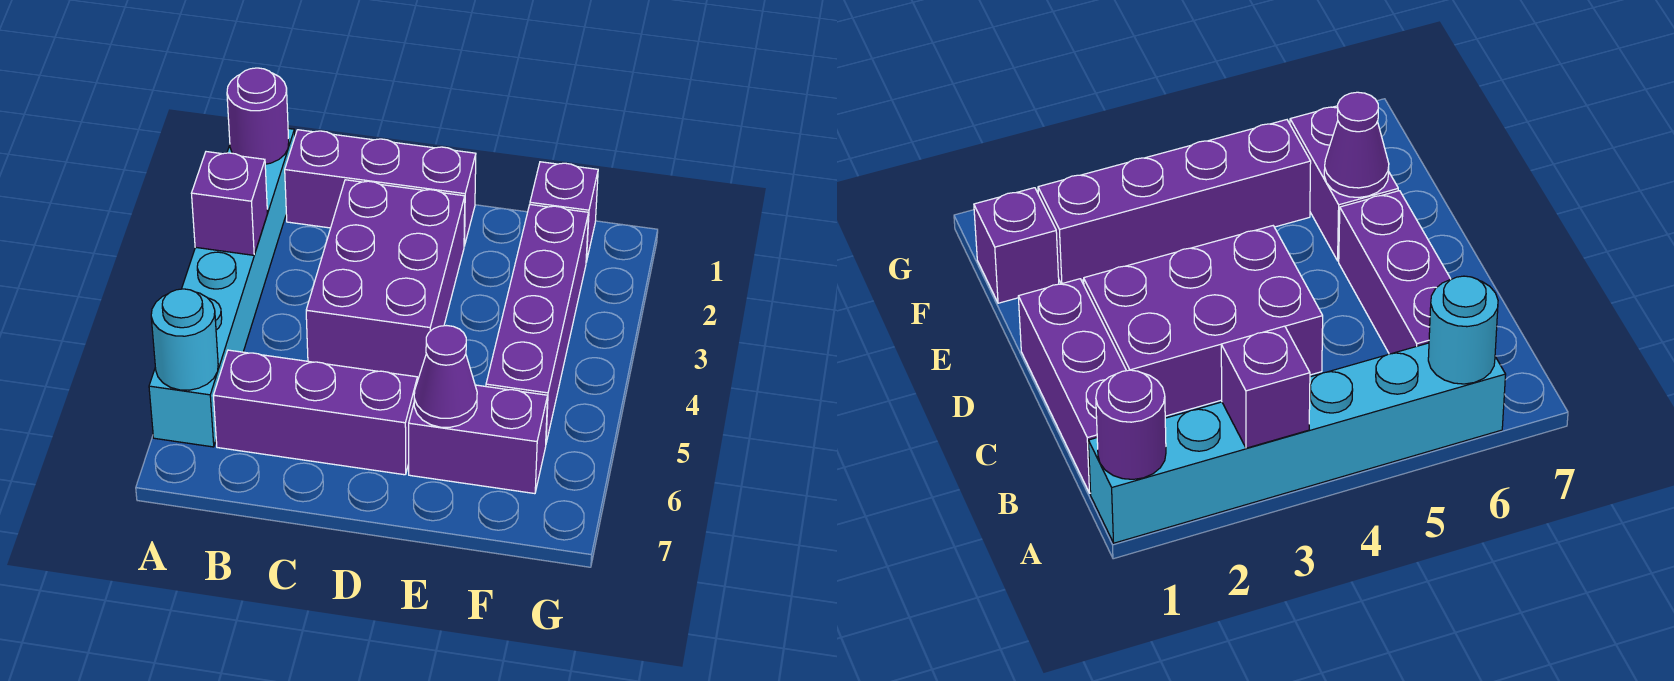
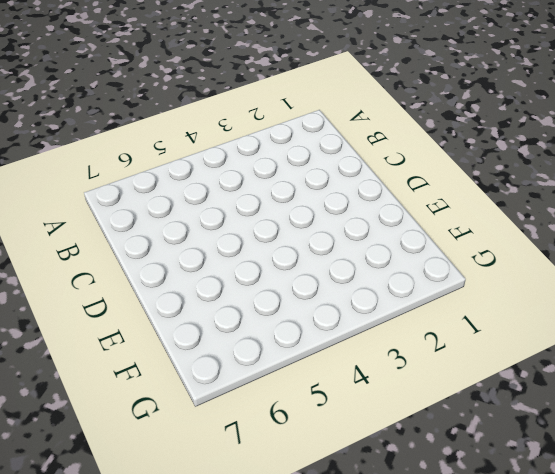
none -> cyan 1x6 brick [149,129,295,447]
none -> purple 1x3 brick [285,130,476,246]

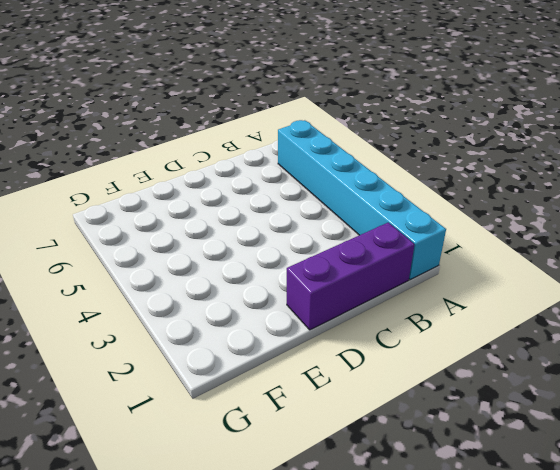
none -> purple 1x3 brick [213,350,417,475]
none -> purple 2x3 brick [306,180,465,378]

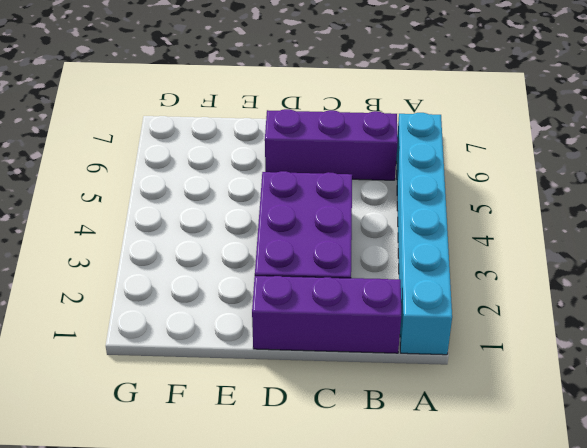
none -> purple 1x2 brick [409,385,548,494]
none -> purple 1x1 brick [530,162,598,262]

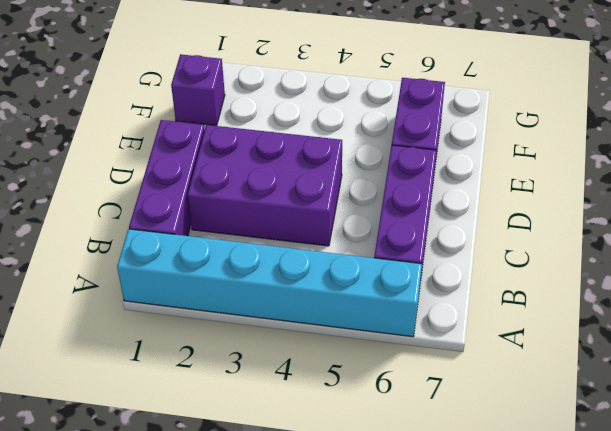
none -> purple 1x4 brick [486,205,589,443]
none -> purple 1x1 round brick [227,68,289,164]

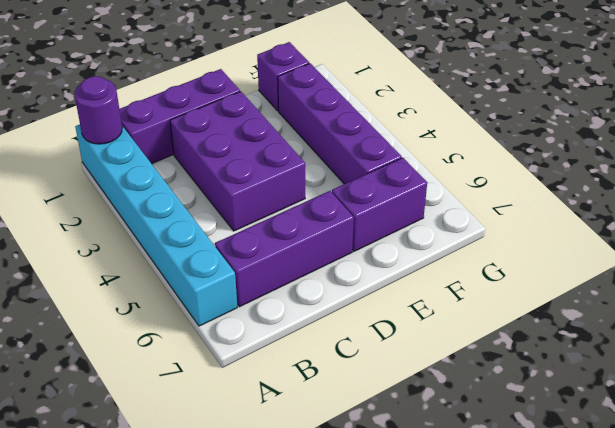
none -> purple 1x1 brick [192,152,268,255]
none -> cyan 1x1 round brick [151,289,218,390]

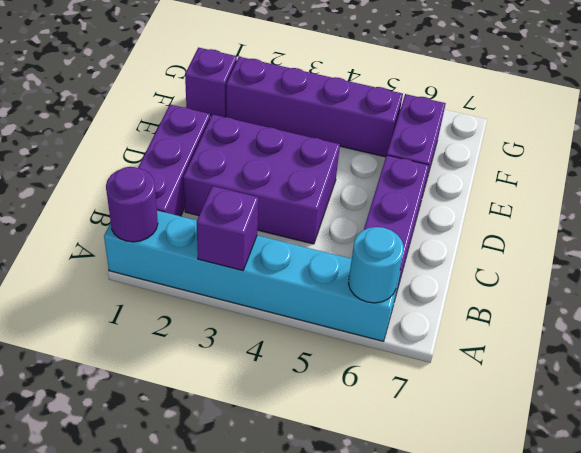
none -> purple 1x1 cone [414,326,477,427]

